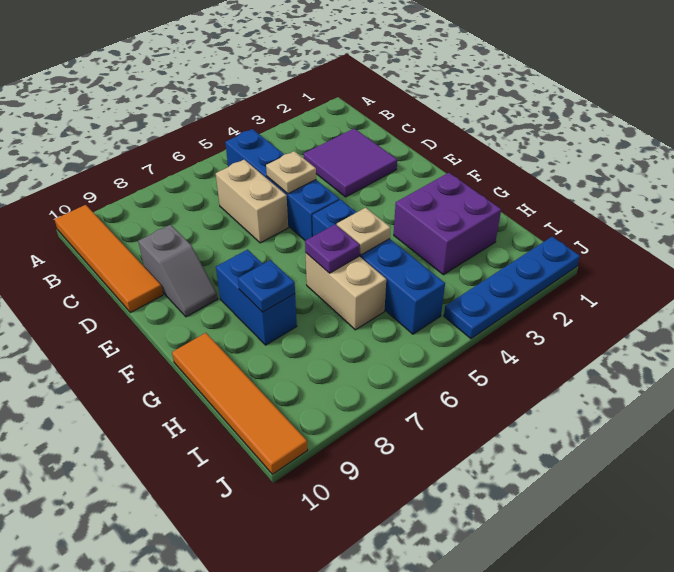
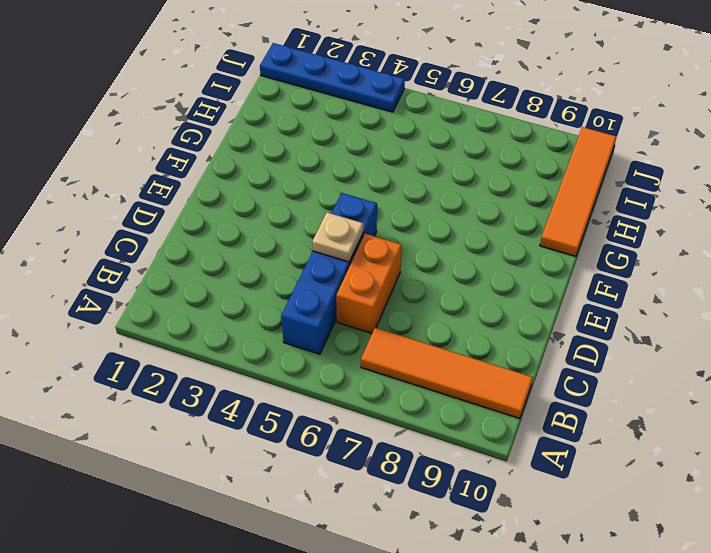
orange 1x4 tile [361,328,533,419] -> orange 1x4 tile turned to [54,205,163,313]
orange 1x2 brick [336,234,402,333] -> tan 1x2 brick [216,160,288,243]
none -> purple 2x2 tile [303,128,397,197]
none -> grey 1x2 slope [138,225,218,317]
none -> blue 1x4 brick [312,200,445,334]

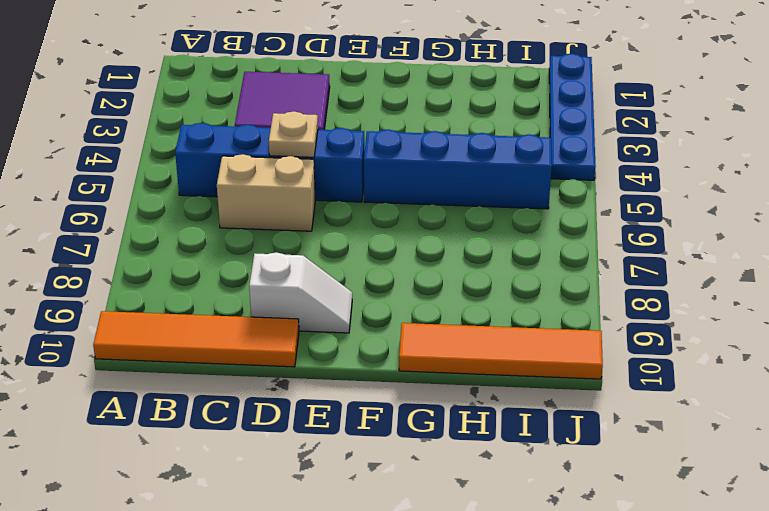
white 1x2 slope [249,252,352,333] -> grey 1x2 slope [138,225,218,317]
none -> blue 1x2 brick [216,250,297,345]
none -> purple 2x2 brick [394,173,501,275]
none -> tan 1x2 brick [306,253,386,330]

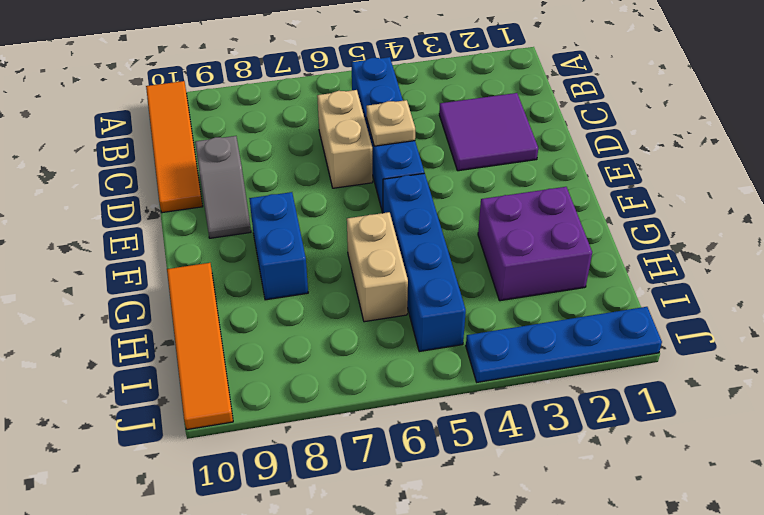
none -> tan 1x1 plate [337,208,391,255]
none -> purple 1x1 plate [305,224,360,273]
none -> blue 1x1 plate [238,260,295,312]

